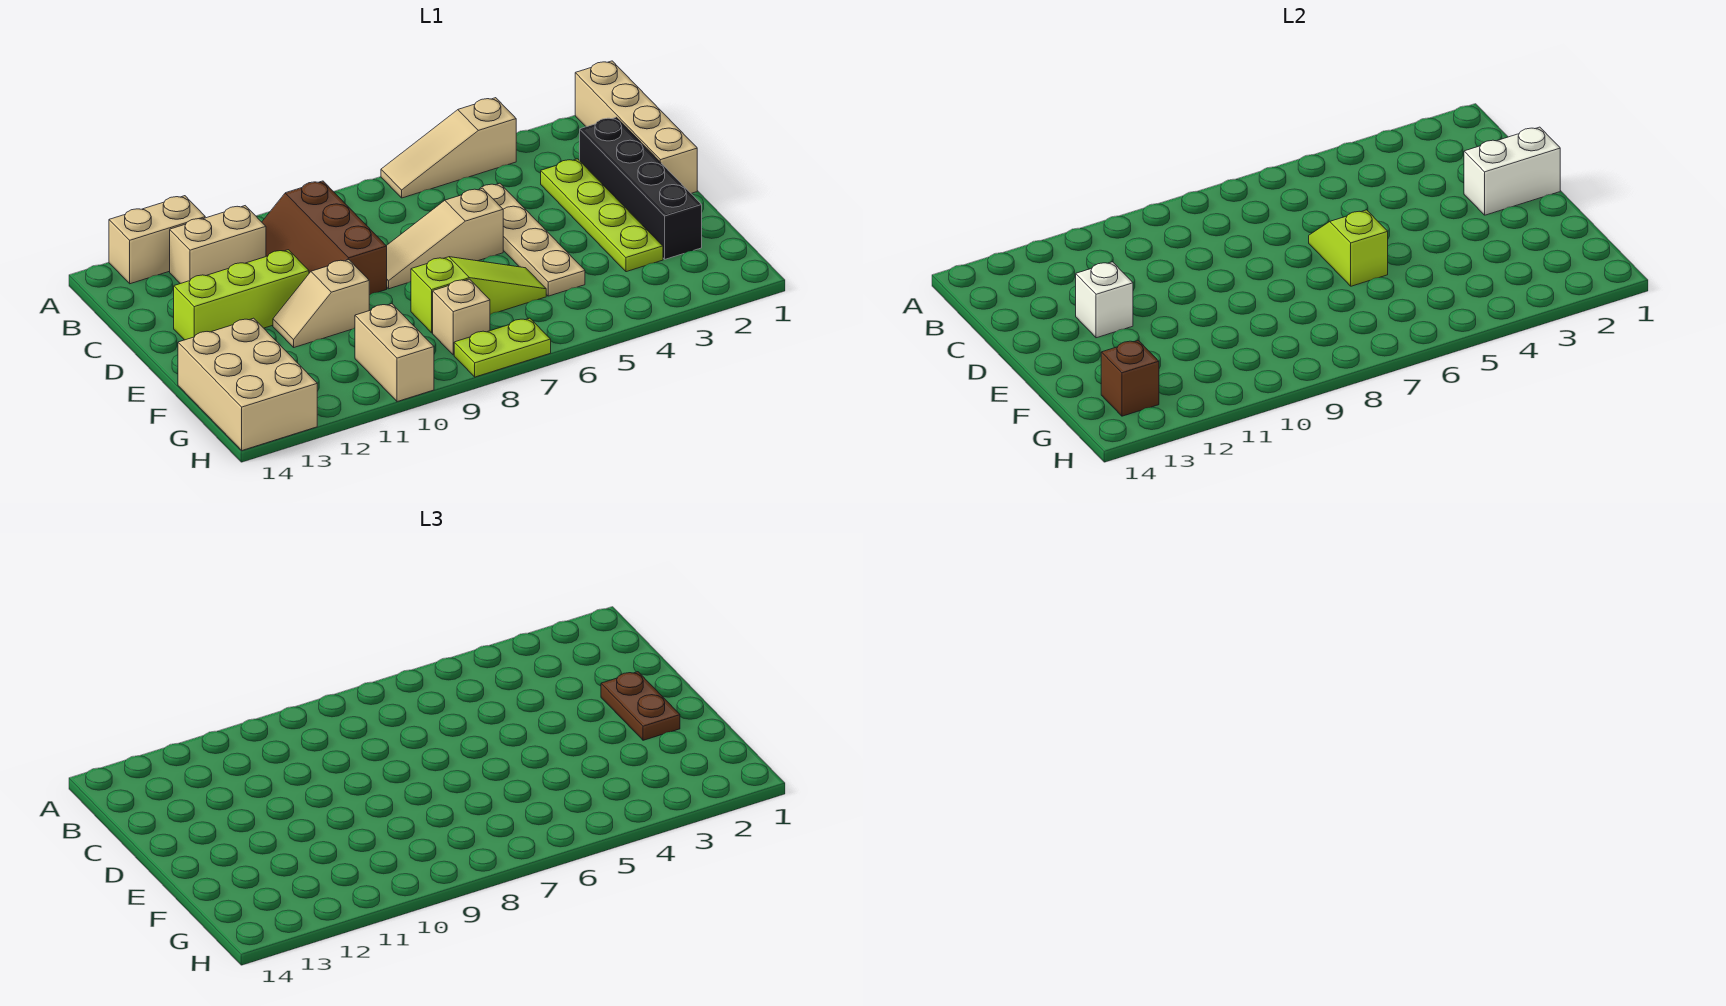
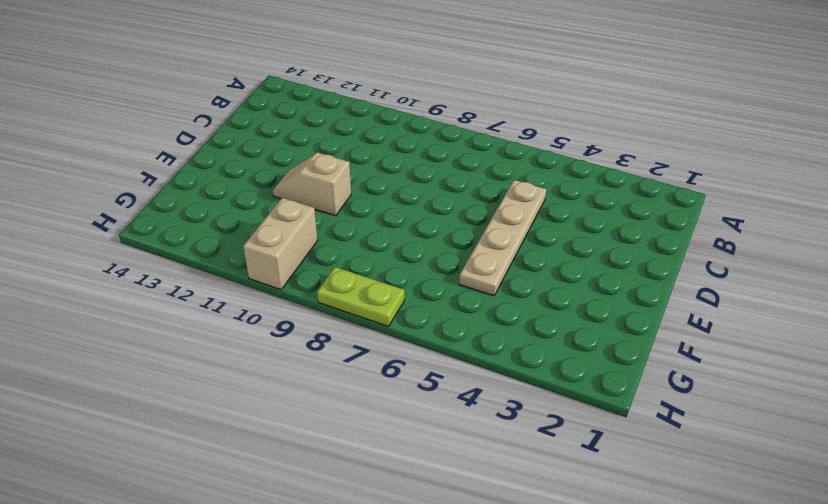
none -> tan 1x4 brick [575,61,697,193]
none -> tan 1x3 slope [381,98,516,198]
none -> tan 1x2 brick [109,196,205,284]

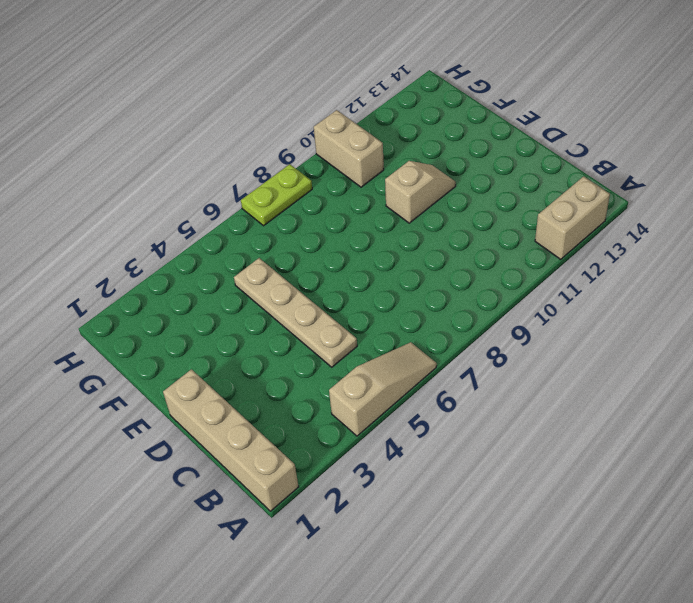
none -> brown 2x3 slope [262,181,387,295]
none -> tan 1x2 brick [170,206,266,284]
none -> black 1x4 brick [580,117,702,259]

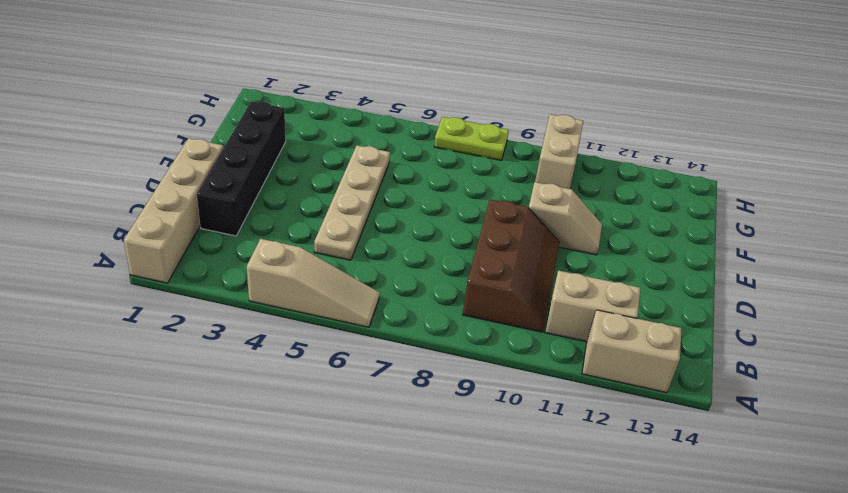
none -> lime 1x4 plate [541,159,663,272]
none -> tan 1x3 slope [387,188,503,289]
none -> lime 1x3 brick [174,250,309,340]

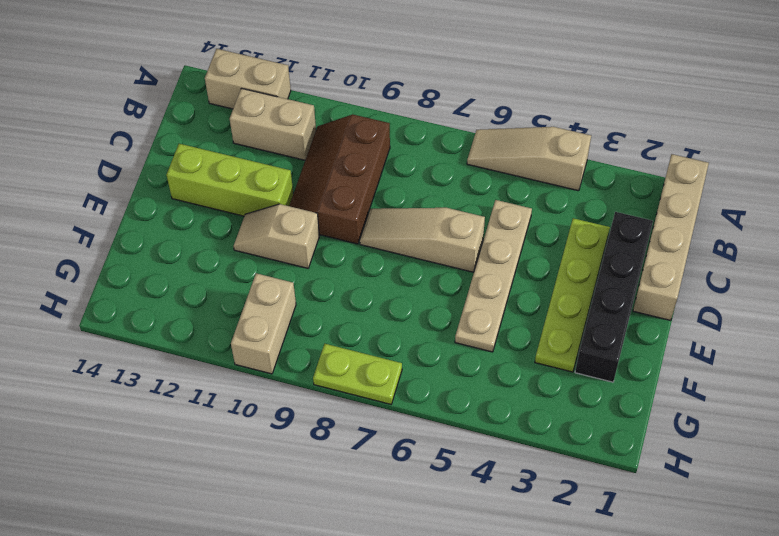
none -> lime 1x3 slope [411,257,546,333]
none -> tan 2x3 brick [178,318,317,450]
none -> tan 1x1 brick [433,279,490,355]

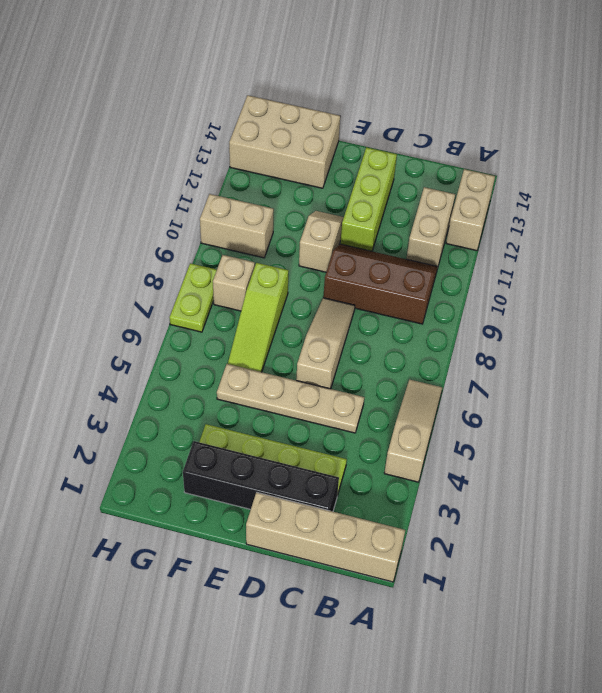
none -> white 1x2 brick [1464,127,1560,215]
none -> lime 1x2 slope [1309,210,1388,286]
none -> white 1x1 brick [1076,262,1133,338]

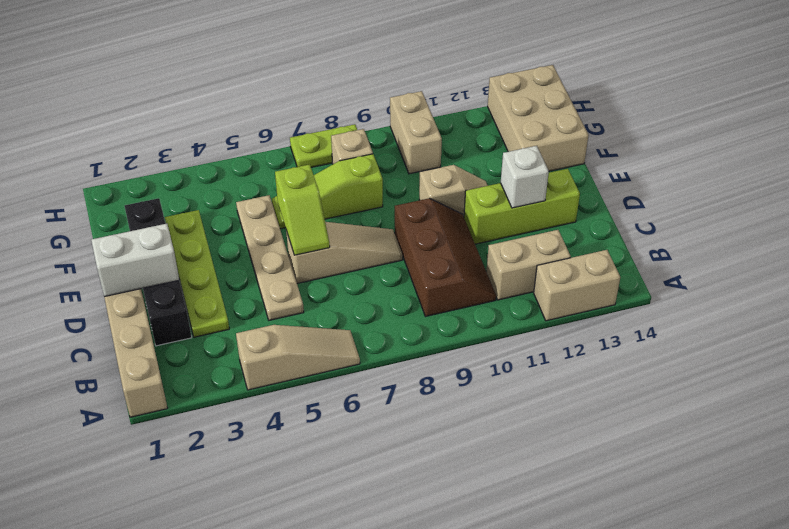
none -> brown 1x1 brick [1101,340,1159,416]
none -> brown 1x2 plate [601,672,680,740]

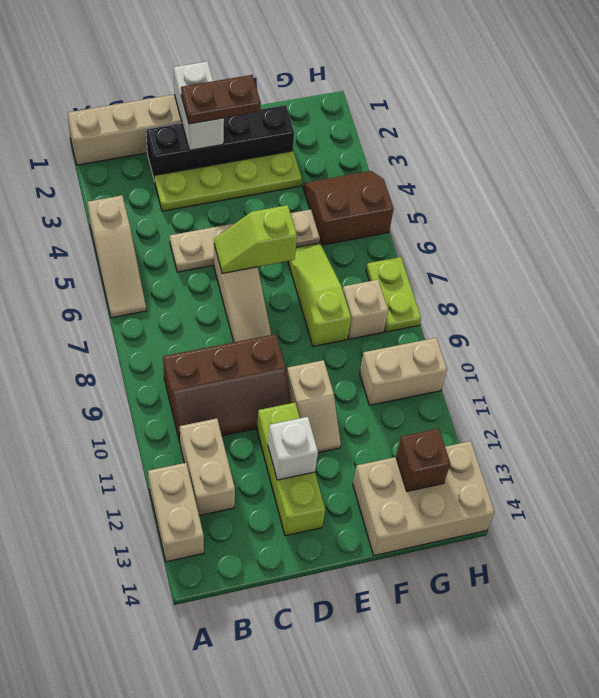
brown 2x2 slope [303,171,394,245] -> none

